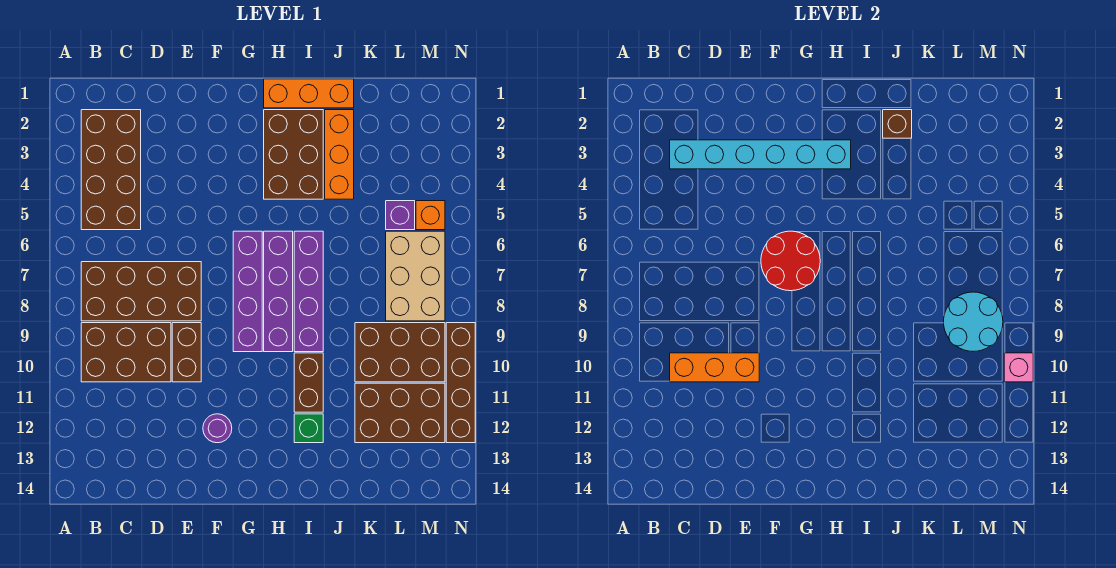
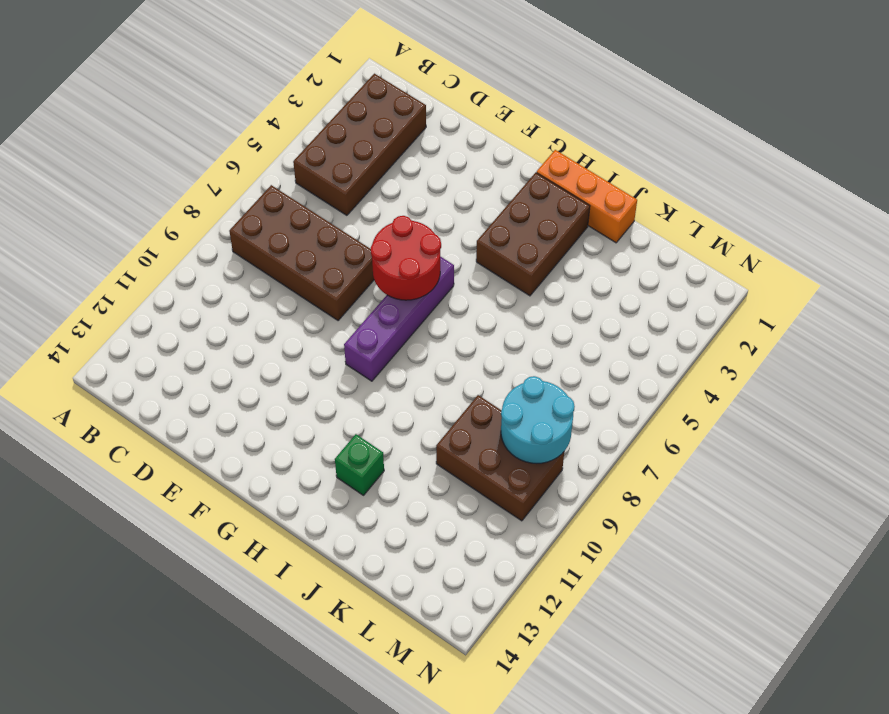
none -> brown 2x3 brick [81,323,171,382]
none -> brown 1x2 brick [172,323,201,382]
none -> purple 1x1 round brick [203,414,232,443]

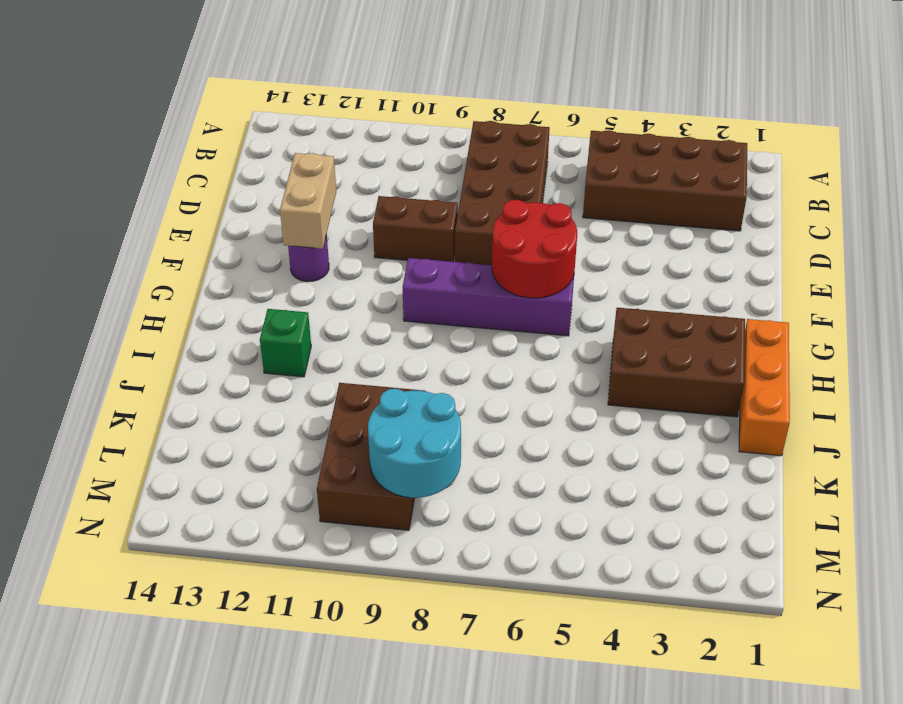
tan 1x2 brick [280,153,336,249] -> none
none -> brown 2x3 brick [81,323,171,382]
none -> purple 1x4 brick [264,231,293,352]
none -> purple 1x4 brick [294,231,323,352]

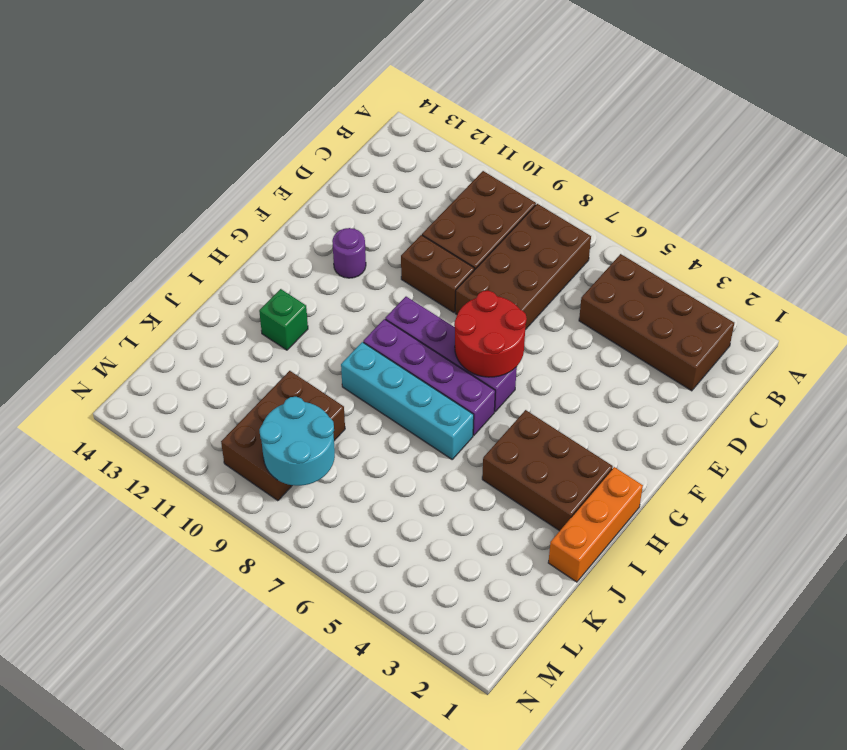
cyan 1x4 brick [341,342,474,459] -> purple 1x4 brick [294,231,323,352]
none -> brown 1x2 brick [294,353,323,412]
none -> orange 1x3 brick [325,110,354,199]
none -> brown 2x3 brick [355,383,445,443]

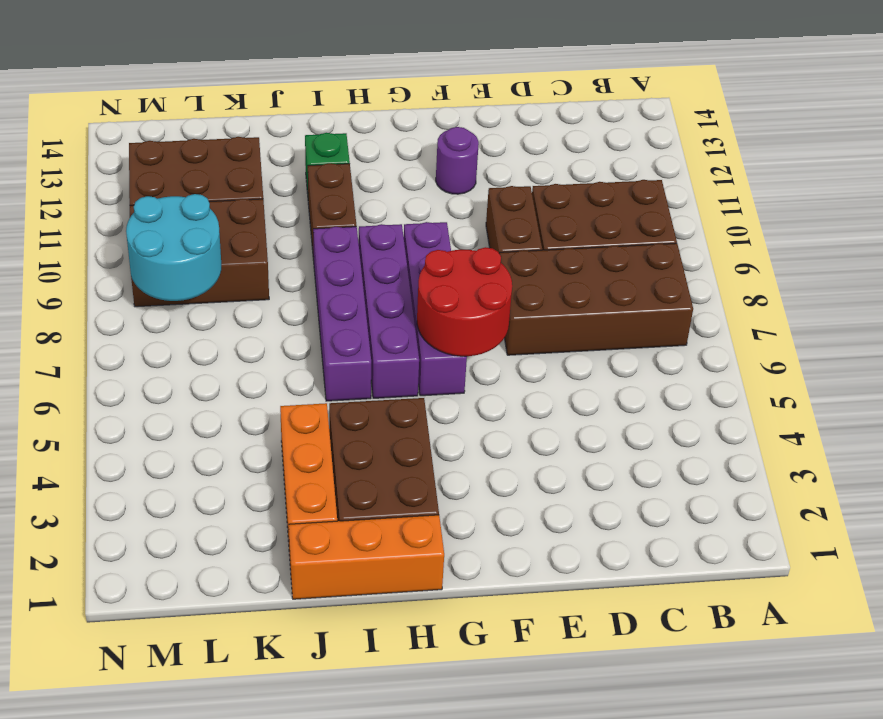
none -> brown 2x4 brick [81,110,141,230]
none -> purple 1x1 brick [386,201,415,230]
none -> tan 2x3 brick [386,231,445,321]

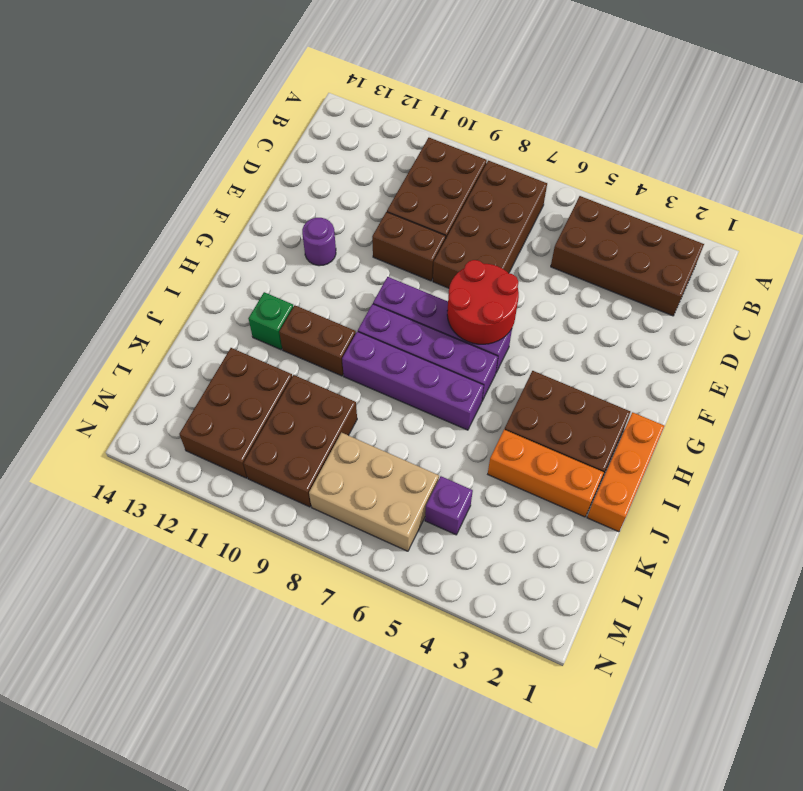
none -> orange 1x1 brick [416,201,445,230]
none -> brown 1x4 brick [446,323,475,443]
none -> cyan 1x6 brick [670,140,851,169]

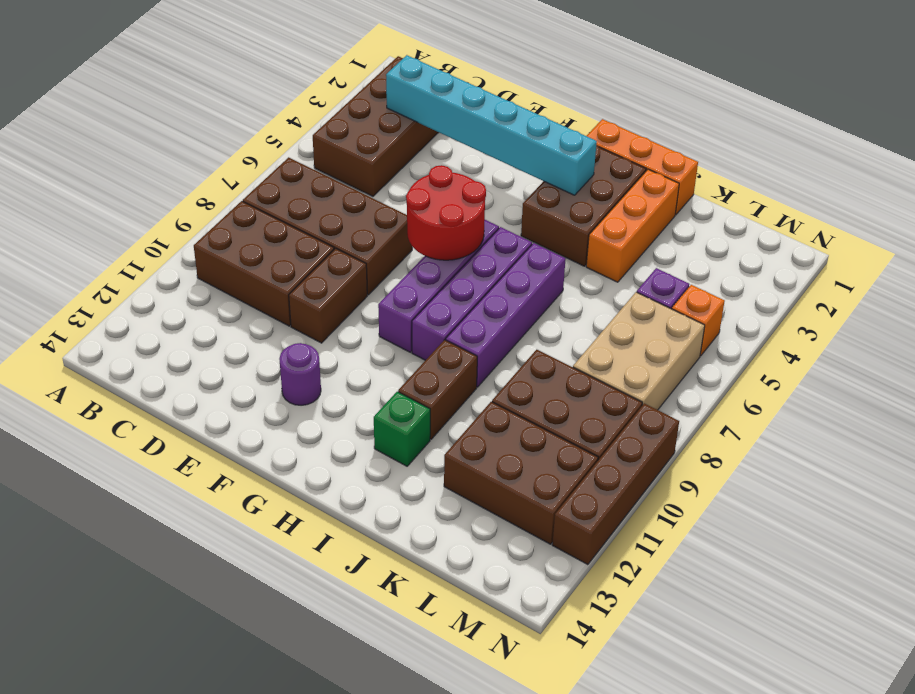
none -> orange 1x3 brick [670,353,759,382]
none -> brown 1x1 brick [883,110,912,138]
none -> cyan 2x2 round brick [944,292,1003,352]

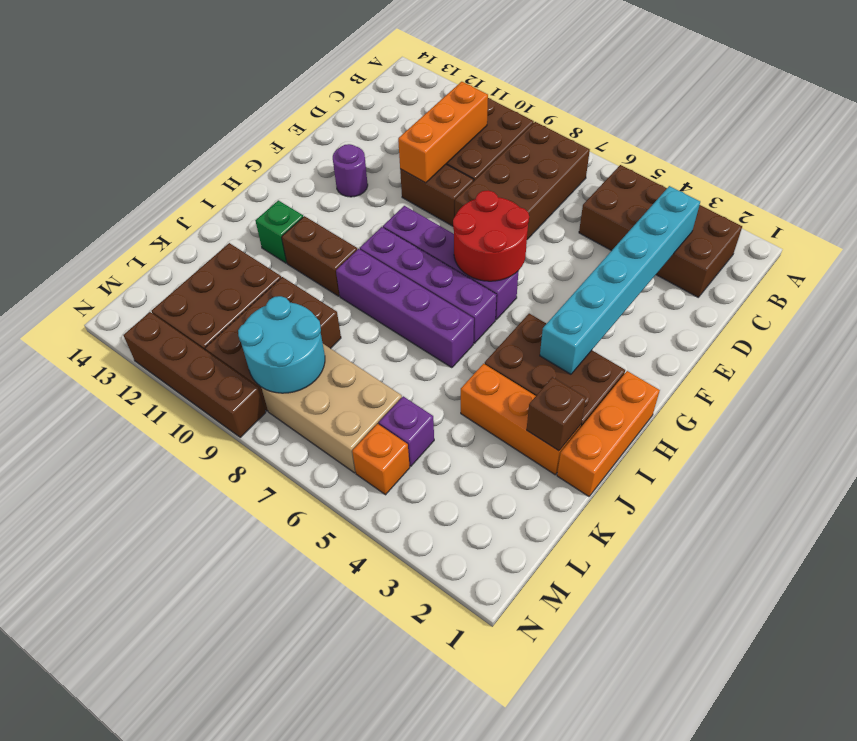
none -> pink 1x1 brick [1004,353,1033,382]

